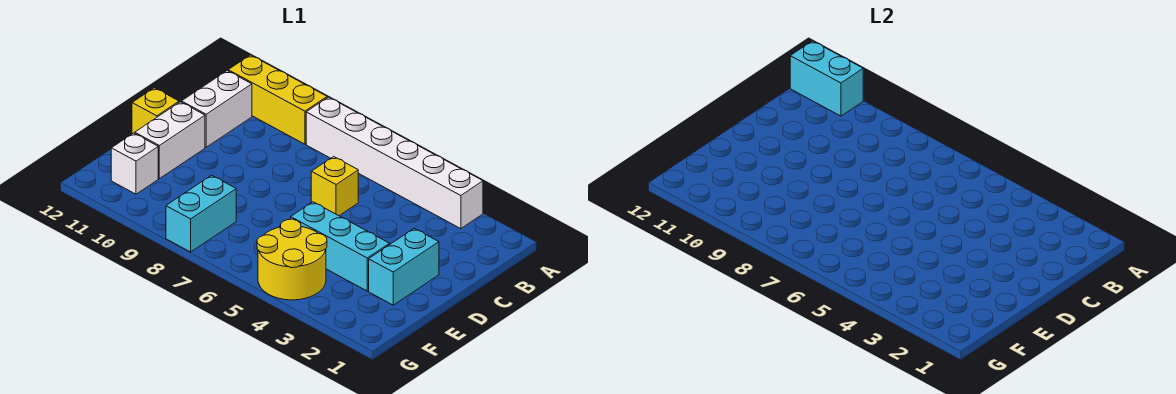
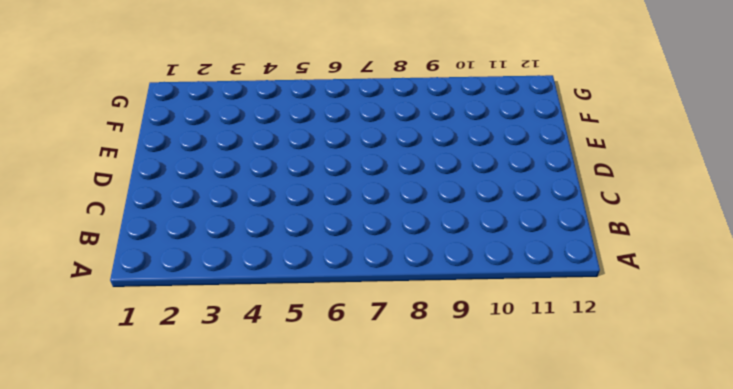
none -> white 1x6 brick [306,97,483,229]
none -> yellow 1x3 brick [228,55,327,144]
none -> white 1x2 brick [181,71,252,147]

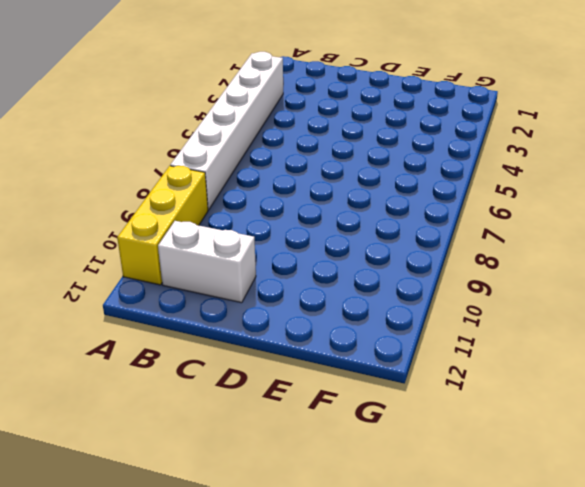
none -> yellow 1x1 brick [311,157,358,216]
none -> cyan 1x2 brick [369,228,439,305]
none -> white 1x2 brick [135,102,205,179]

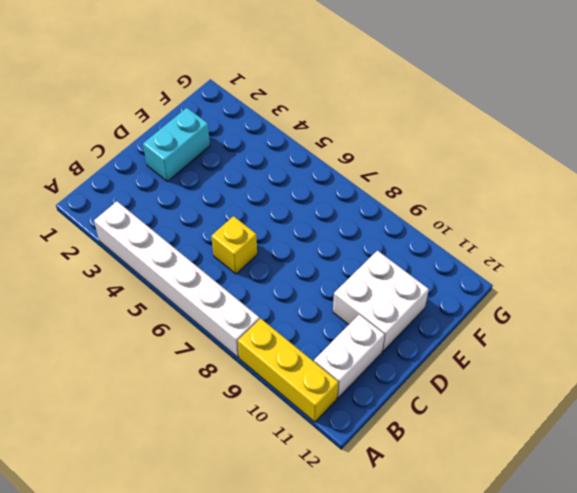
white 2x2 brick [333,251,429,351] -> white 1x2 brick [135,102,205,179]
none -> yellow 1x1 brick [132,88,179,134]
none -> cyan 1x3 brick [291,202,390,291]
none -> yellow 2x2 round brick [257,219,327,300]

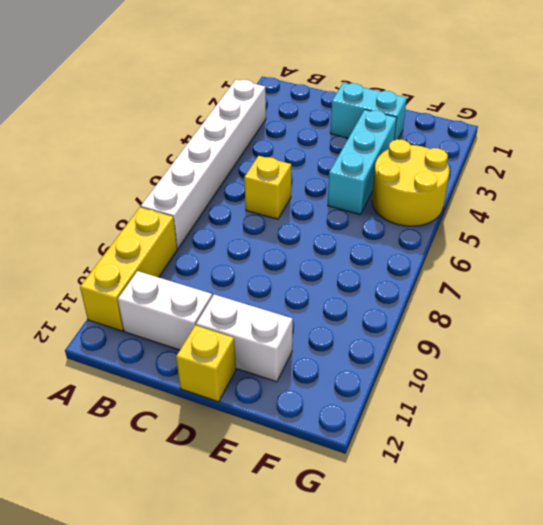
none -> cyan 1x2 brick [166,175,236,252]
none -> white 1x1 brick [111,133,158,194]
none -> cyan 1x2 brick [790,41,863,116]

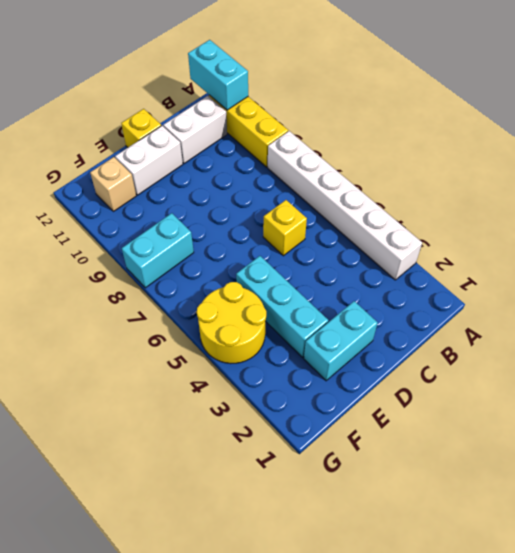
tan 1x1 brick [90,157,136,211] -> white 1x1 brick [111,133,158,194]

